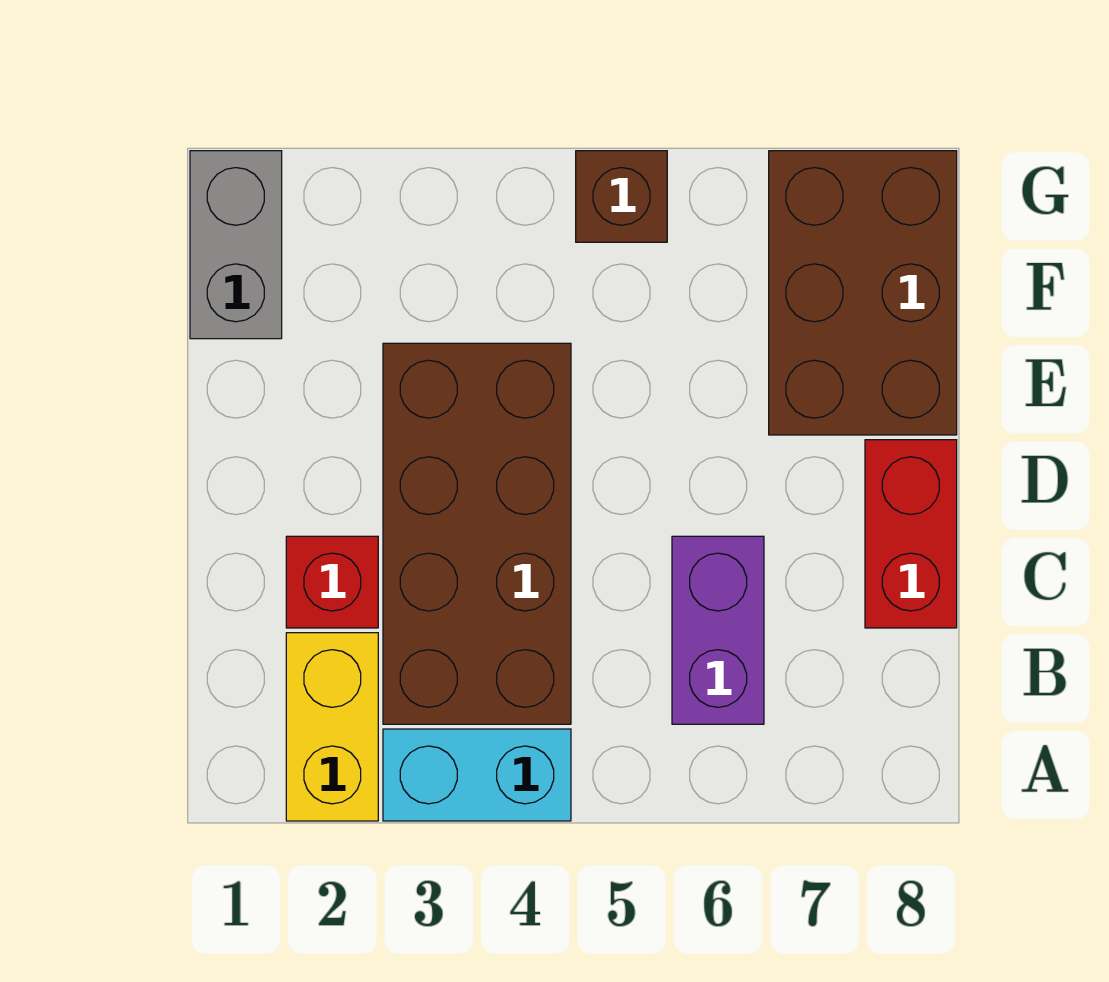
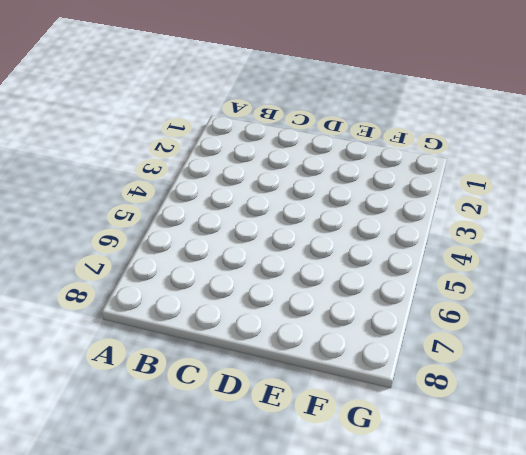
none -> yellow 1x2 brick [286,633,378,821]
none -> cyan 1x2 brick [383,729,571,821]

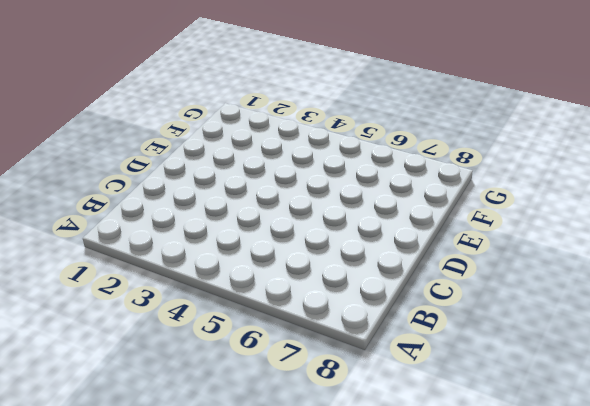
none -> yellow 1x2 brick [286,633,378,821]
none -> cyan 1x2 brick [383,729,571,821]

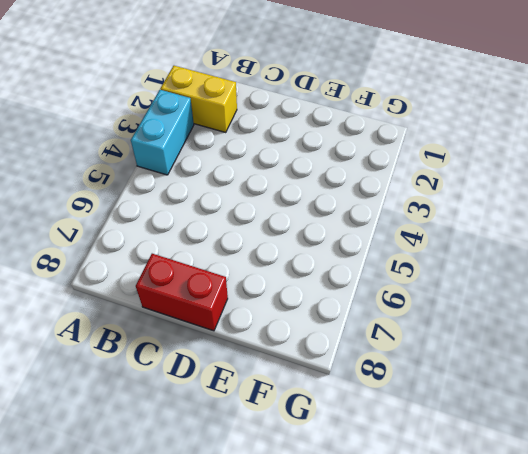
none -> brown 2x4 brick [383,343,571,724]
none -> purple 1x2 brick [672,536,764,724]

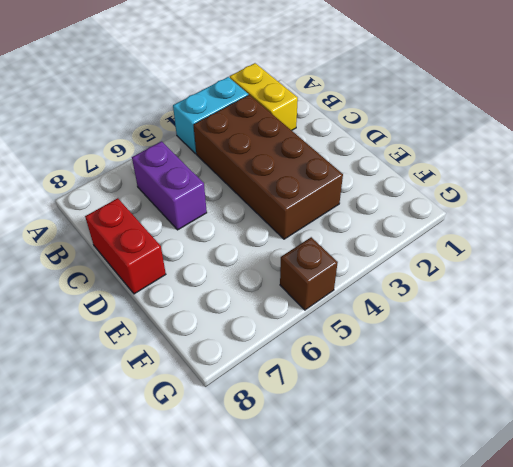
none -> red 1x1 brick [286,536,378,628]
none -> brown 2x3 brick [769,151,957,435]

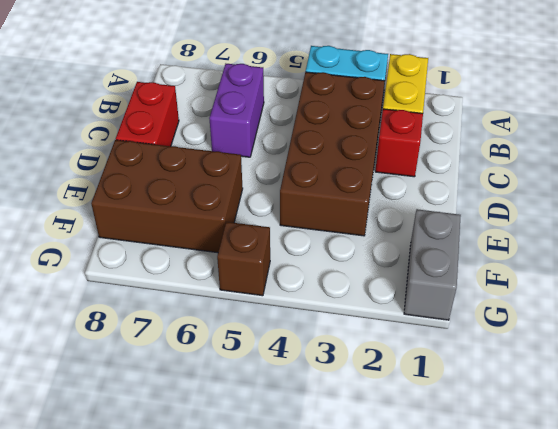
brown 2x3 brick [91,140,243,253] -> brown 2x3 brick turned to [769,151,957,435]

